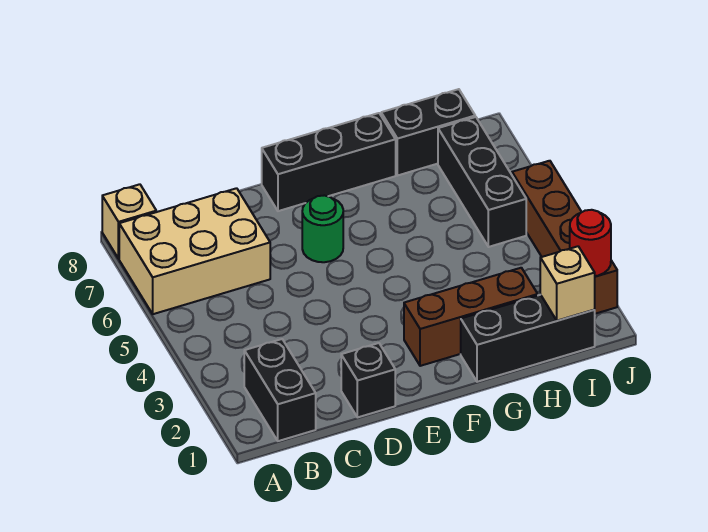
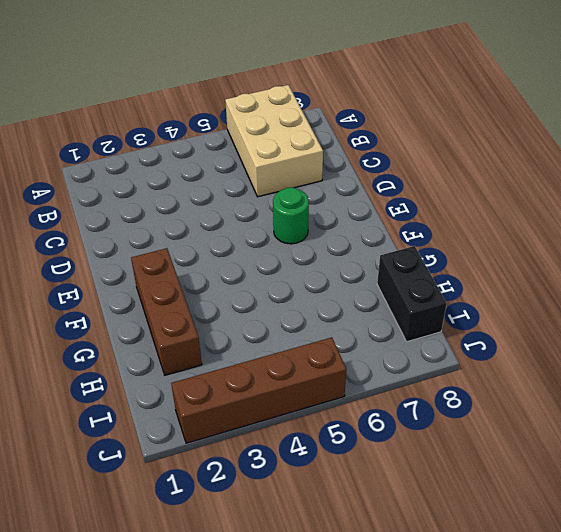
none -> tan 1x1 brick [102,184,156,259]
none -> black 1x2 brick [244,339,316,441]
none -> black 1x1 brick [341,343,395,417]

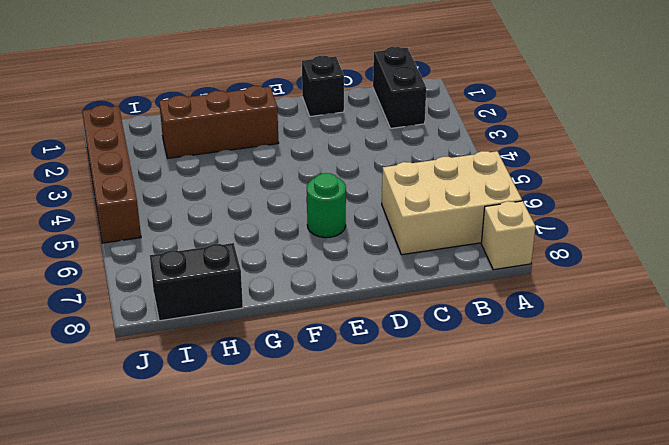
none -> black 1x3 brick [262,113,396,211]
none -> black 1x3 brick [461,295,595,382]
none -> black 1x3 brick [438,117,526,247]

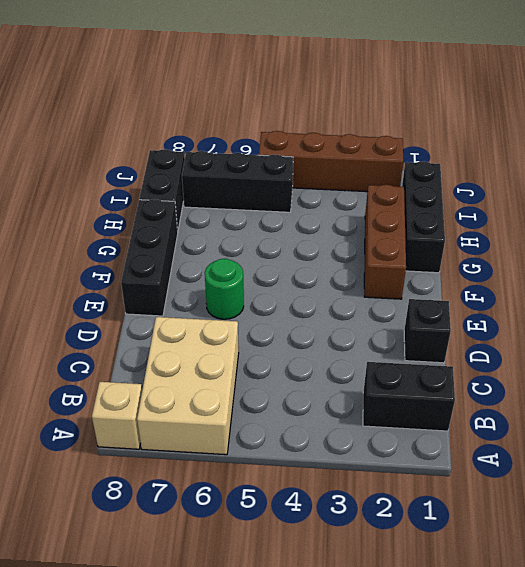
none -> tan 1x1 brick [540,246,595,321]
none -> red 1x1 round brick [570,210,611,276]

